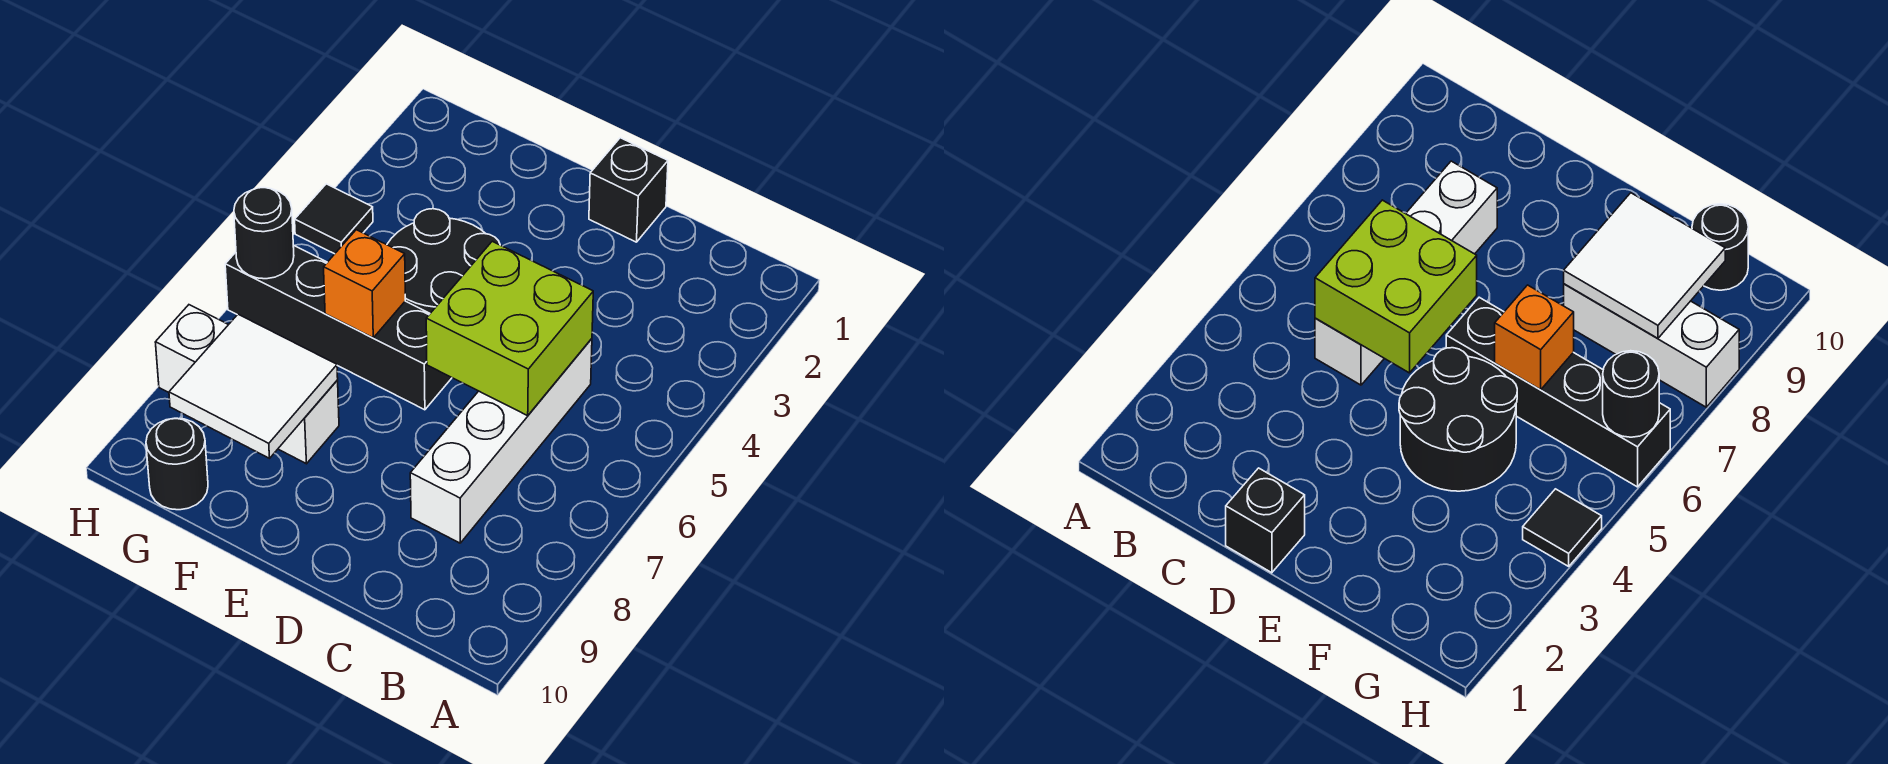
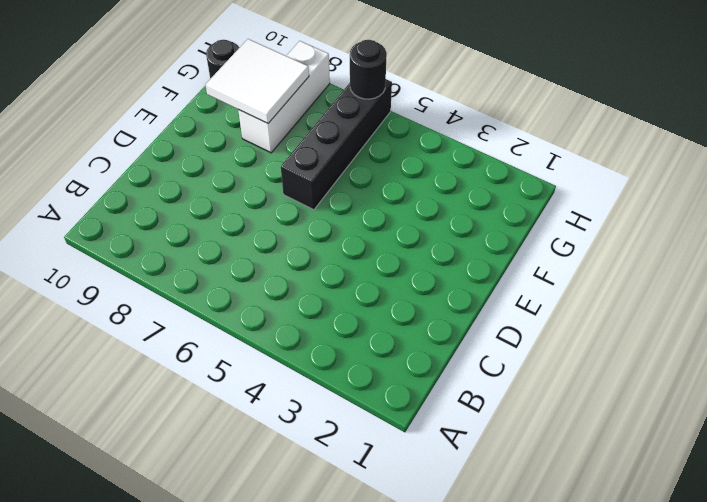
none -> white 1x4 brick [410,339,592,543]
none -> black 1x1 brick [589,138,668,242]

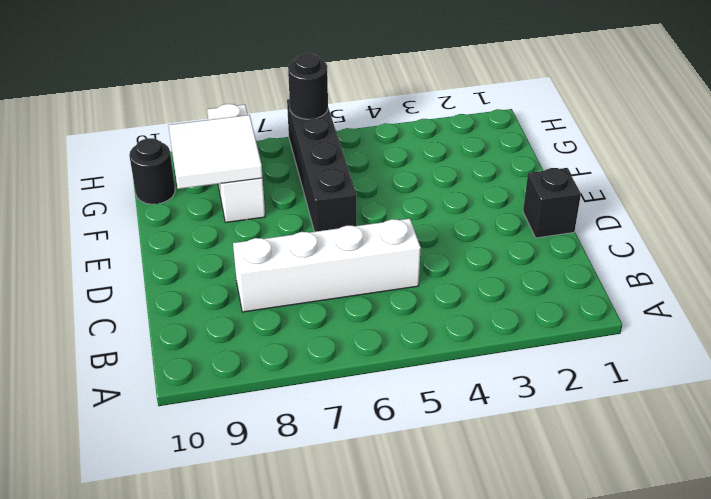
none -> black 2x2 round brick [387,209,500,313]
none -> black 1x1 tile [295,184,373,254]

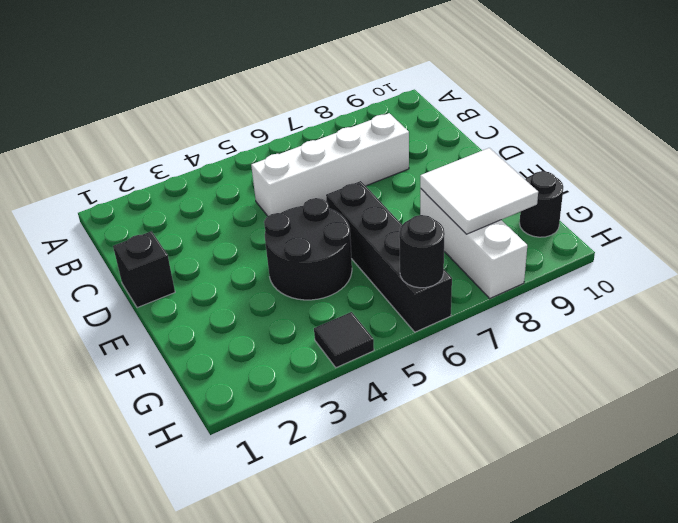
none -> lime 2x2 brick [426,241,593,416]
none -> orange 1x1 brick [324,230,405,338]

